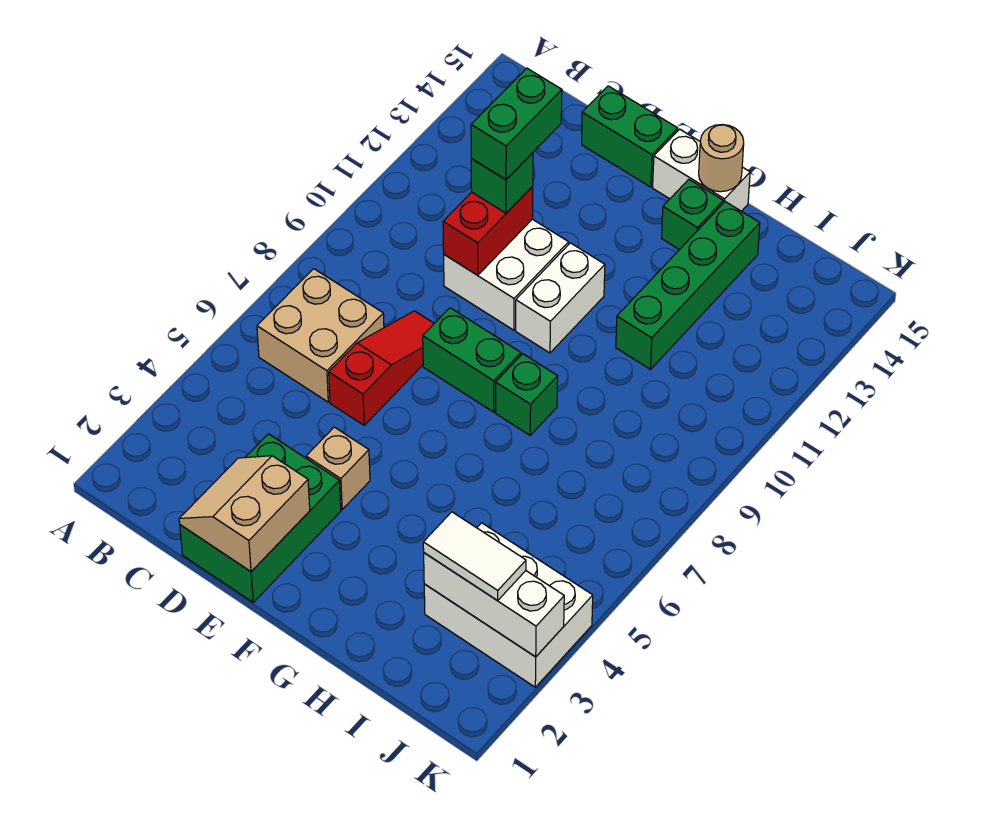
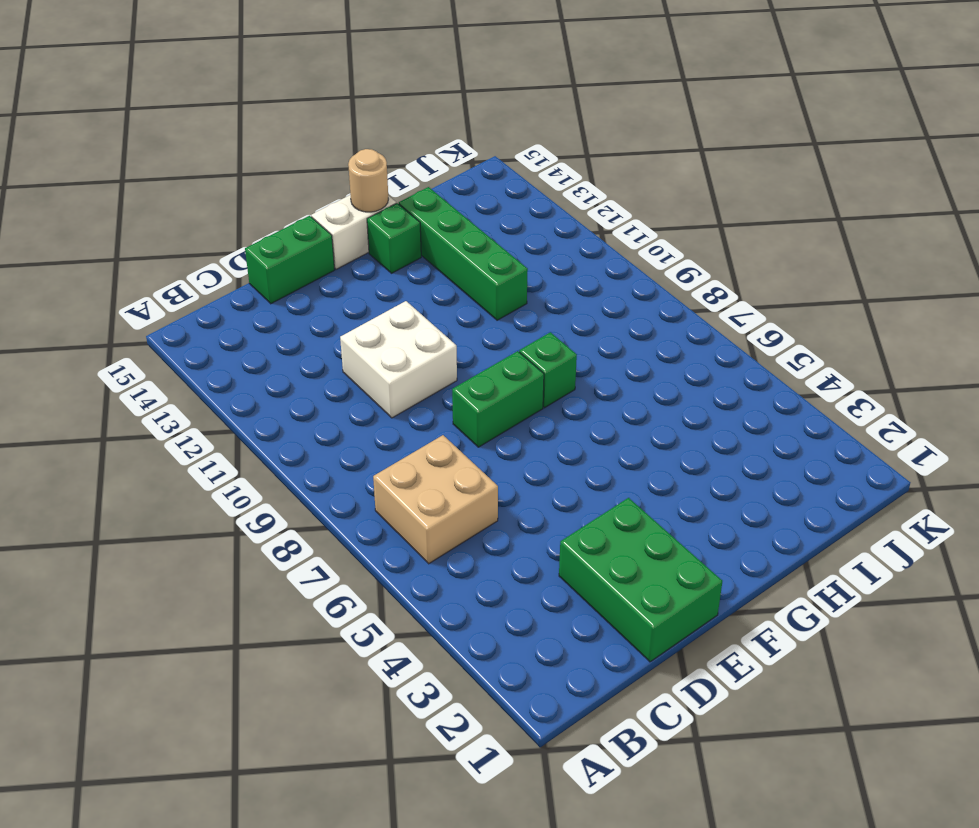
none -> red 1x3 slope [329,311,434,425]
none -> tan 1x1 brick [306,427,370,509]
none -> white 1x2 brick [516,243,605,353]

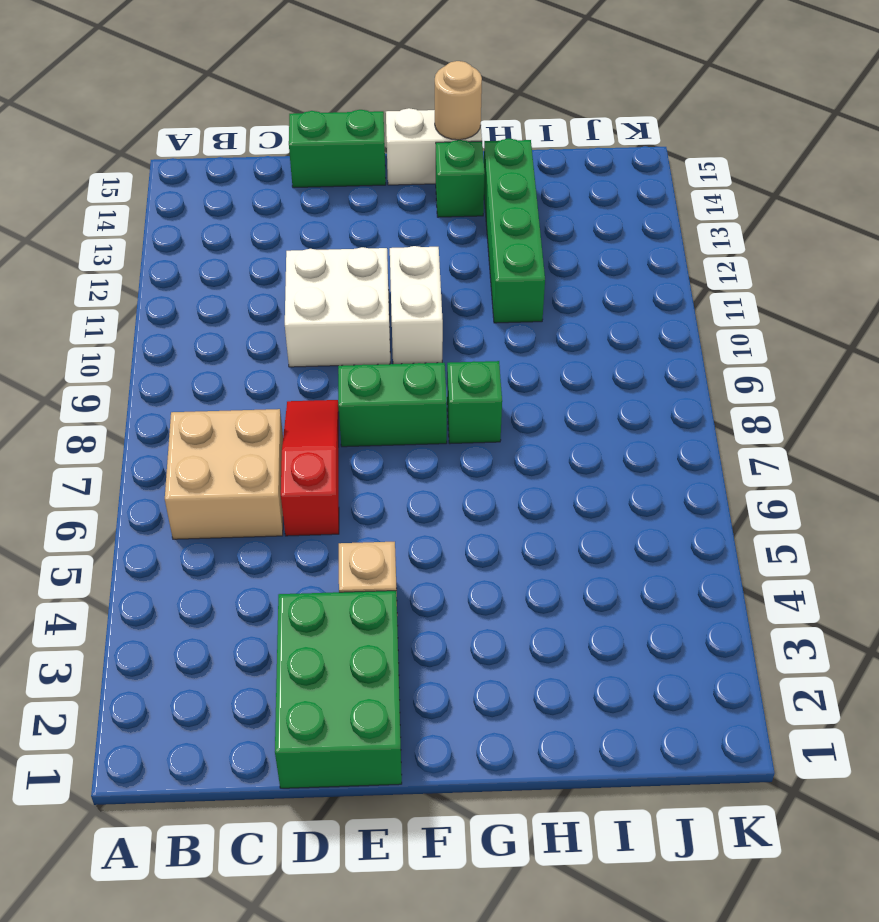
none -> white 2x3 brick [424,523,593,687]
none -> tan 2x2 slope [179,456,310,572]
none -> red 1x2 brick [443,187,533,275]

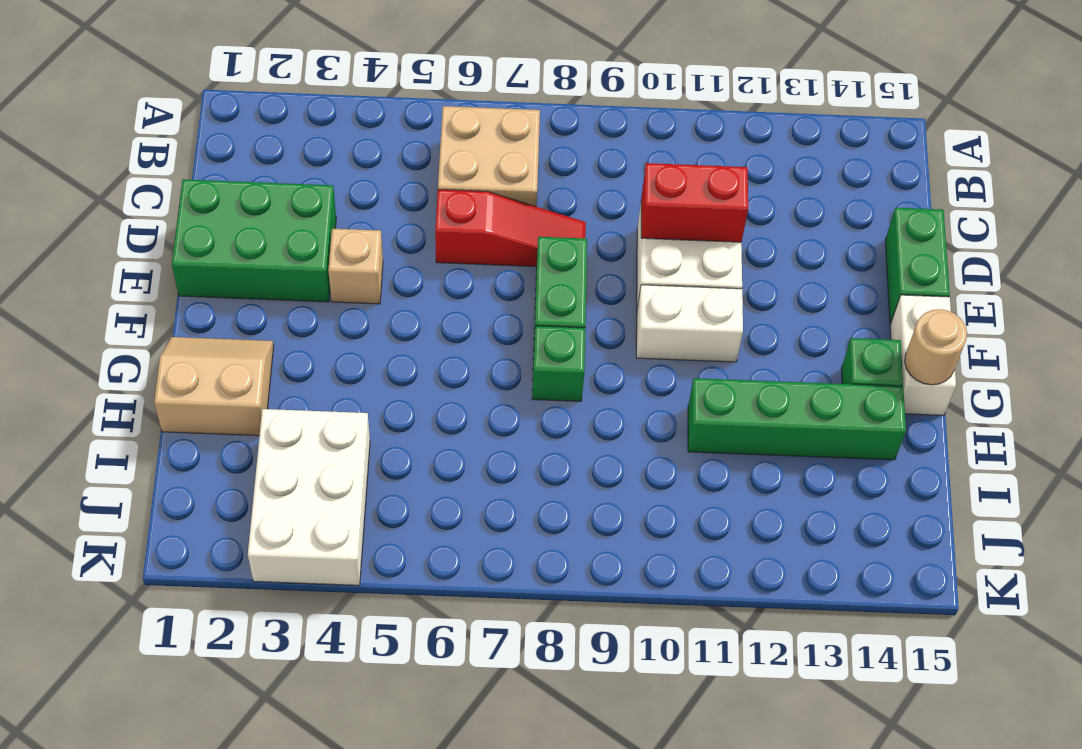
tan 2x2 slope [154,337,274,436] -> tan 2x2 slope moved to [179,456,310,572]
none -> white 1x3 brick [424,553,564,657]
none -> green 1x1 brick [471,153,533,213]
none -> white 1x2 tile [423,512,526,601]

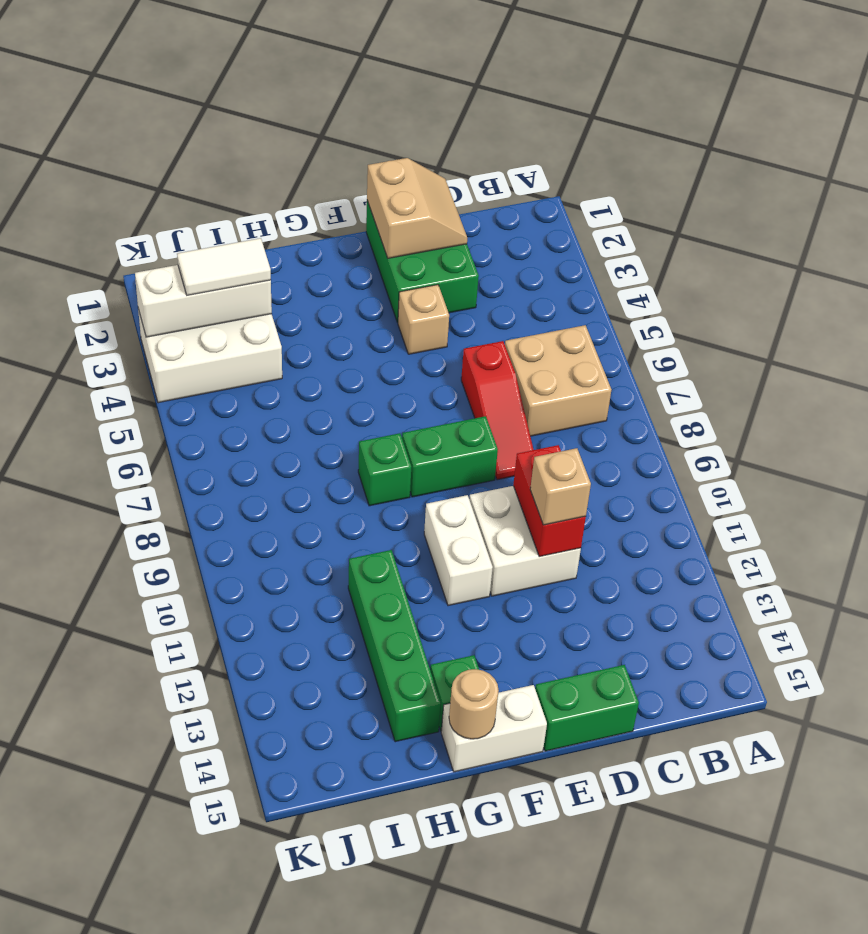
tan 1x1 brick [530,448,591,525] -> green 1x1 brick [471,153,533,213]
none -> green 1x2 brick [471,68,562,179]

